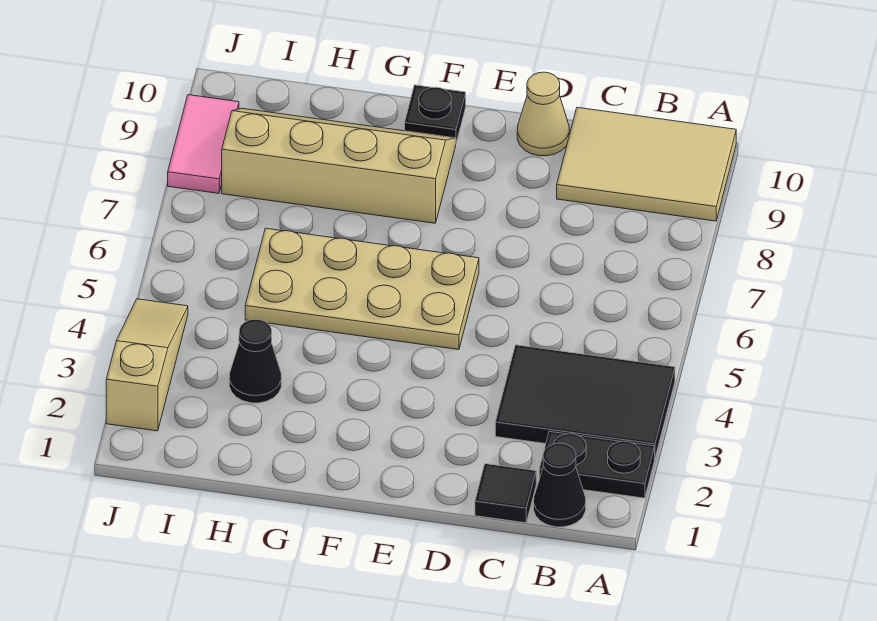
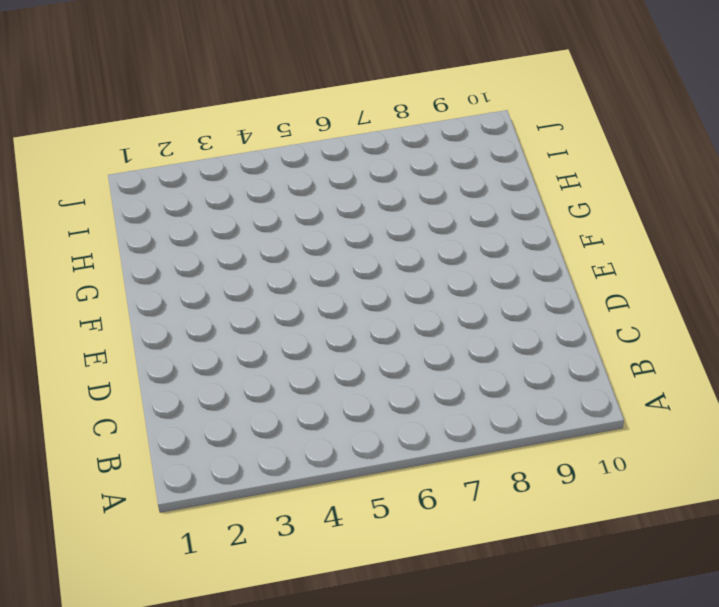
none -> black 1x2 plate [539,431,655,498]
none -> black 2x3 tile [495,345,675,457]
none -> tan 2x3 tile [557,107,736,221]

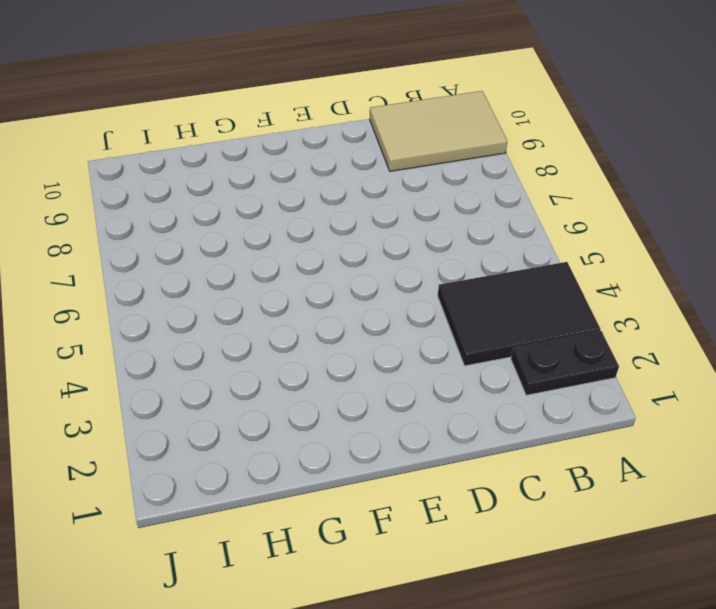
none -> black 1x1 cone [534,443,586,527]
none -> black 1x1 tile [475,464,536,523]
none -> tan 1x1 cone [517,72,569,156]

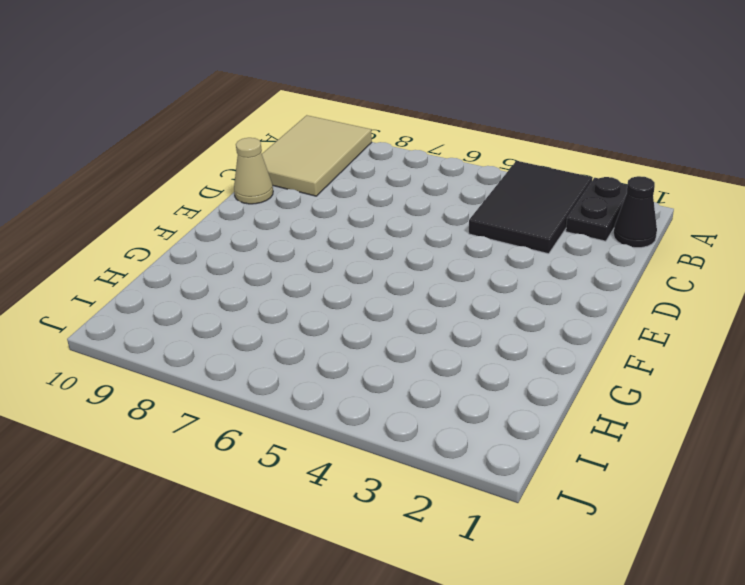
none -> black 1x1 tile [475,464,536,523]
none -> tan 2x4 plate [245,228,479,350]
none -> tan 2x4 slope [222,108,456,223]

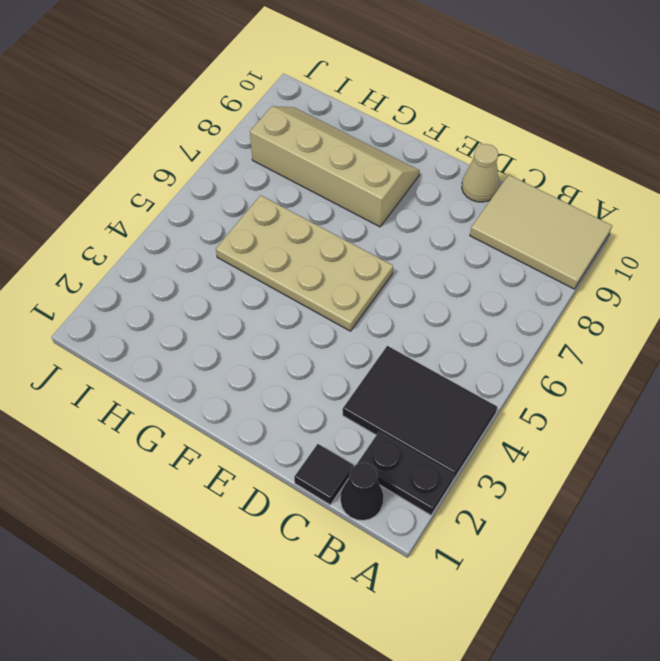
none -> black 1x1 plate [405,85,466,143]
none -> black 1x1 cone [229,319,281,403]
none -> tan 1x3 slope [106,299,188,431]

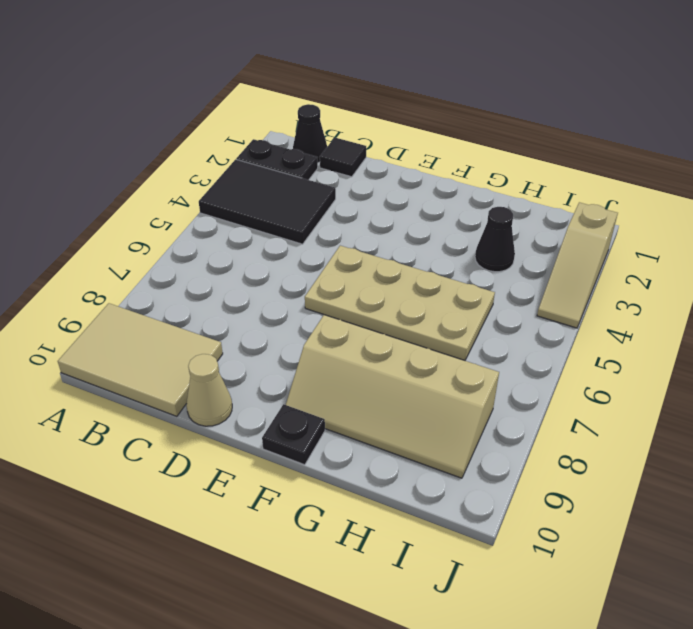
none -> pink 1x2 tile [168,95,239,193]

